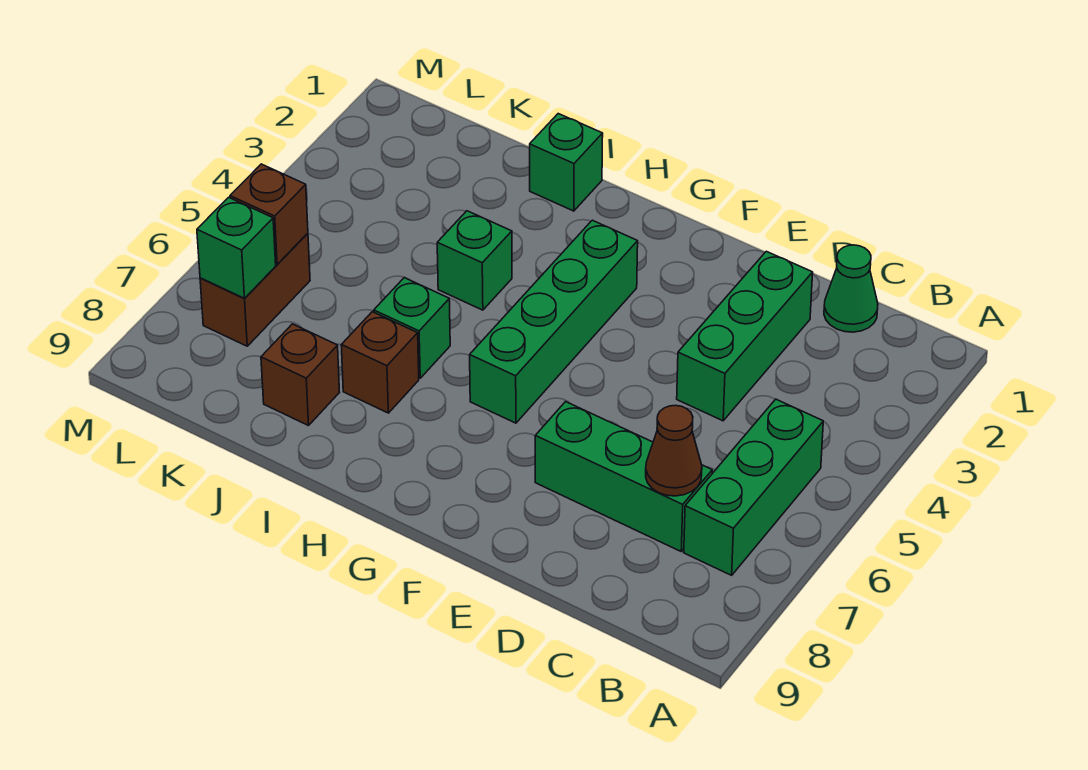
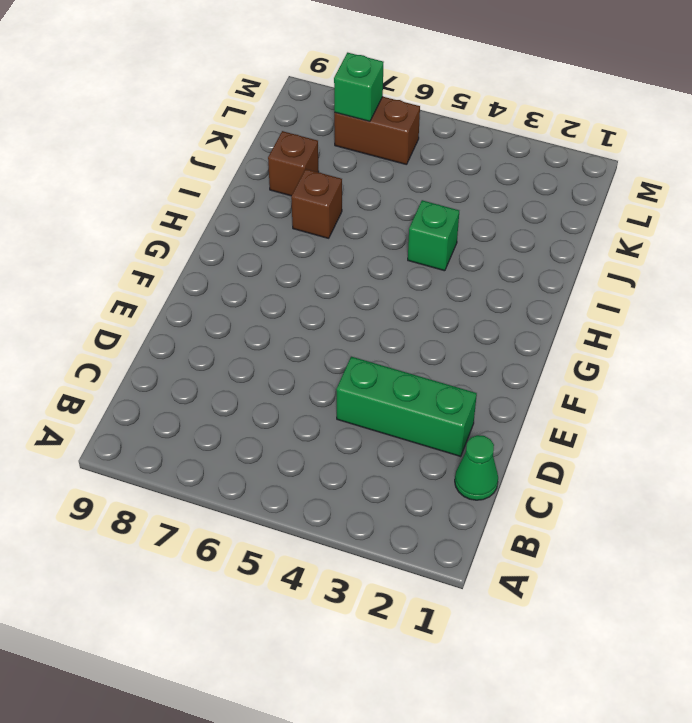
none -> green 1x3 brick [684,399,823,575]
none -> green 1x3 brick [535,402,712,551]
none -> green 1x4 brick [470,220,638,423]

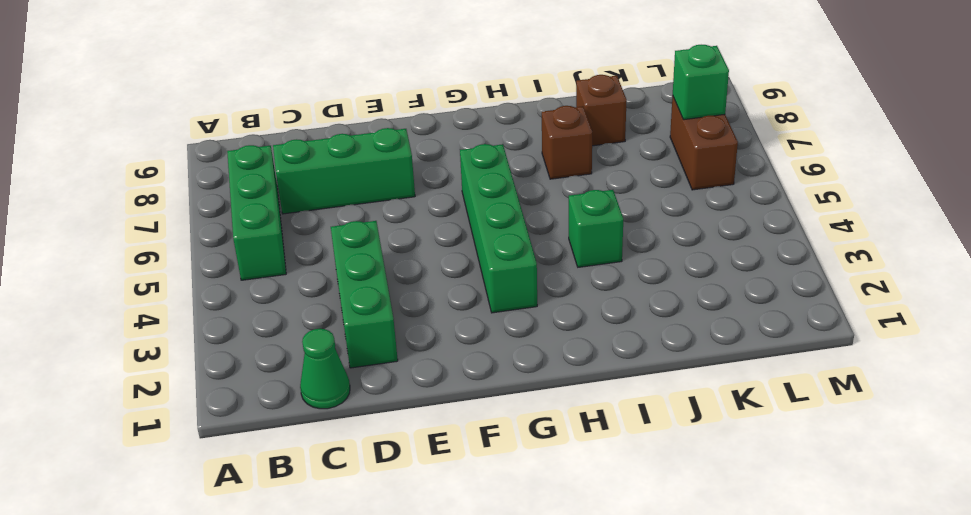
none -> green 1x1 brick [530,114,603,211]
none -> green 1x1 brick [374,278,450,378]
none -> brown 1x1 cone [646,405,702,496]

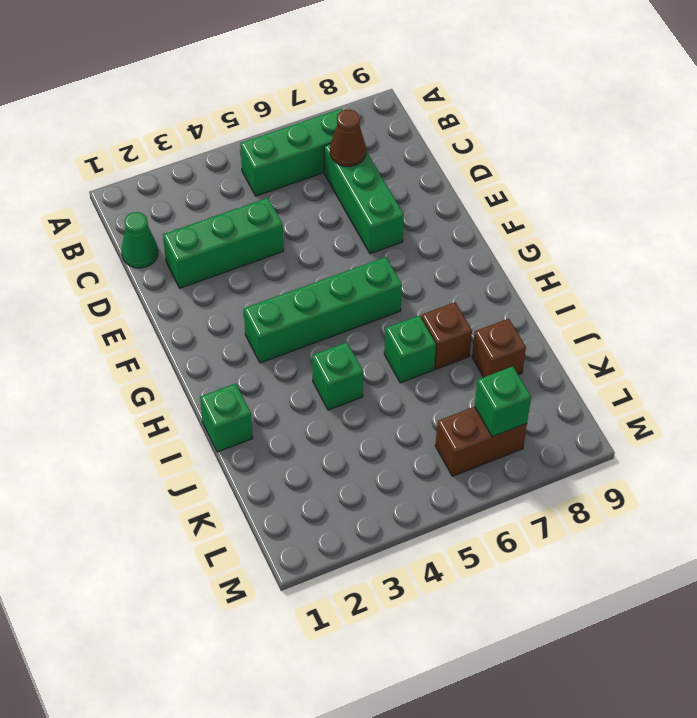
none -> brown 1x1 brick [230,164,308,264]

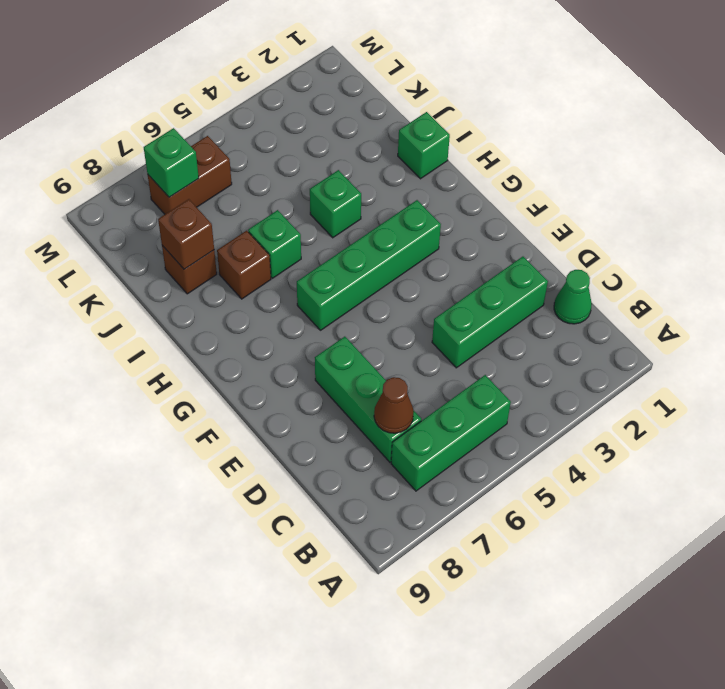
brown 1x1 brick [158,199,214,269] -> brown 1x1 brick moved to [230,164,308,264]

